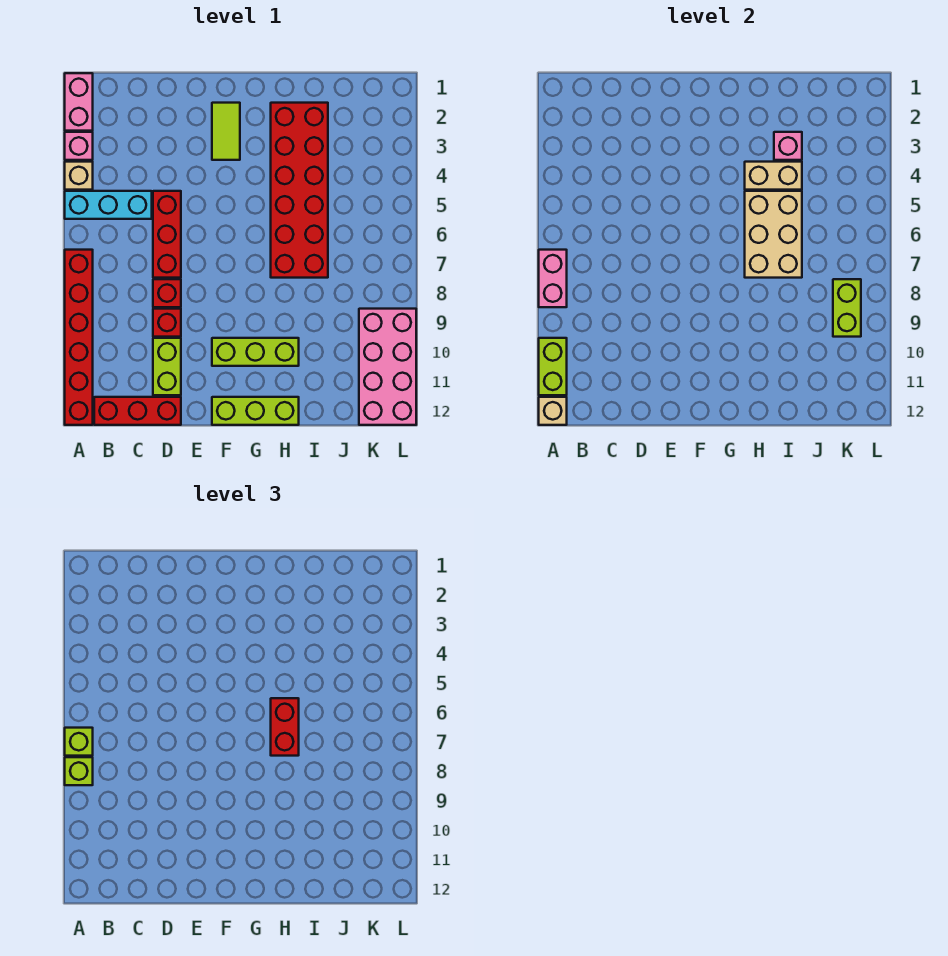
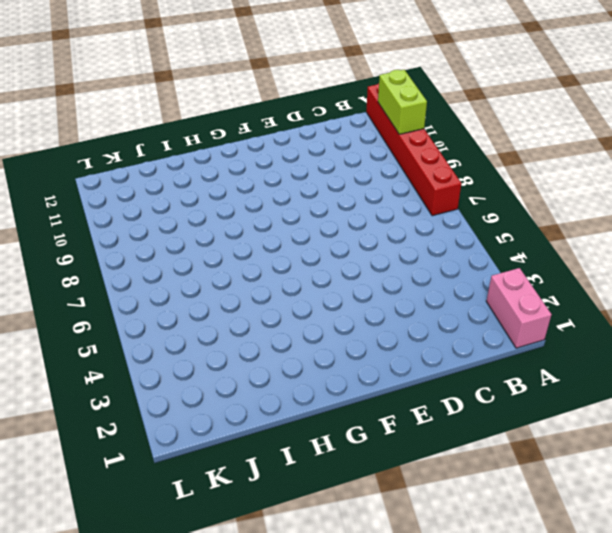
none -> pink 1x1 brick [65,132,93,160]
none -> tan 1x1 brick [65,162,93,190]
none -> cyan 1x3 brick [65,191,152,219]

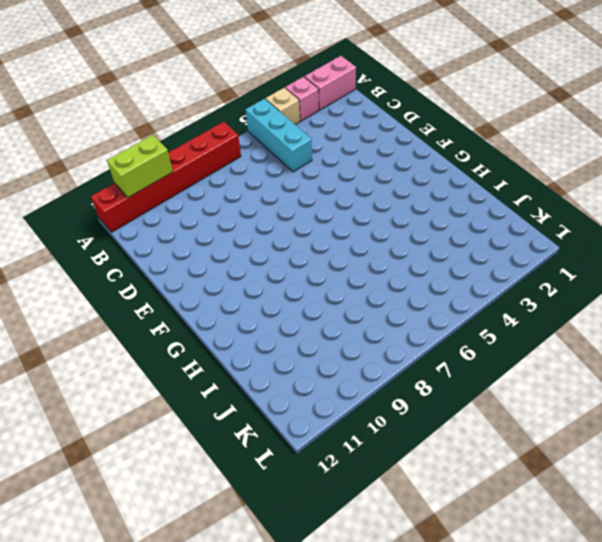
none -> red 1x3 brick [94,397,181,425]
none -> red 1x3 brick [153,191,181,278]
none -> red 1x1 brick [153,279,181,307]

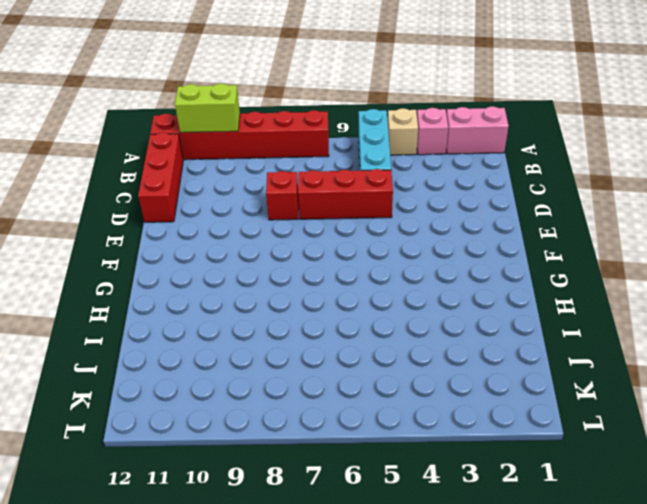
none -> red 1x1 brick [153,309,181,337]
none -> lime 1x2 brick [153,338,181,395]
none -> lime 1x2 tile [212,103,240,160]

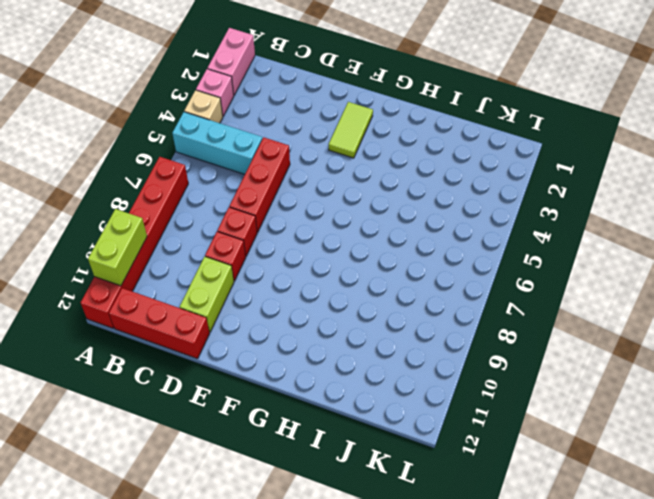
none -> lime 1x3 brick [212,338,299,366]
none -> lime 1x3 brick [212,397,299,425]
none -> red 2x6 brick [271,103,328,278]

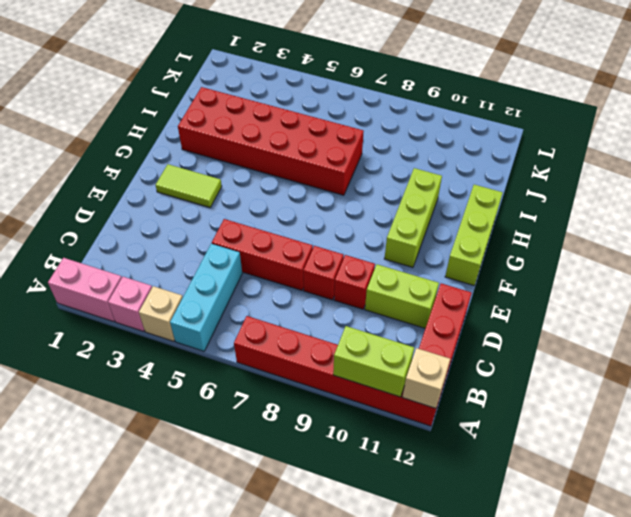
none -> pink 2x4 brick [359,309,416,425]
none -> pink 1x2 brick [539,250,567,307]
none -> tan 1x2 brick [745,162,802,190]

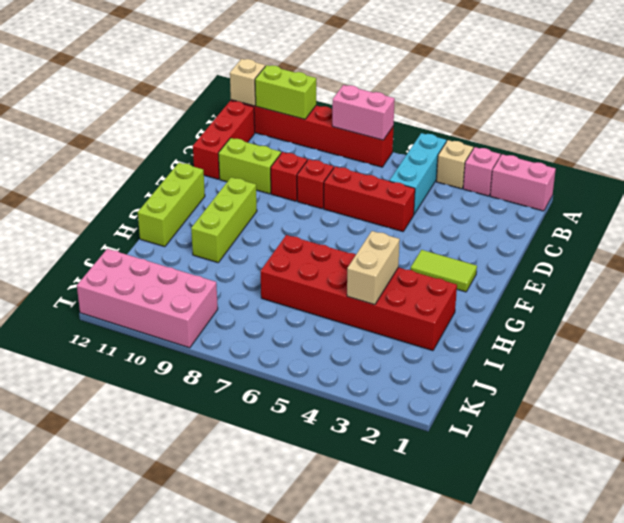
none -> tan 2x3 brick [745,191,802,278]
none -> pink 1x1 brick [774,132,802,160]
none -> lime 1x2 brick [833,279,861,337]

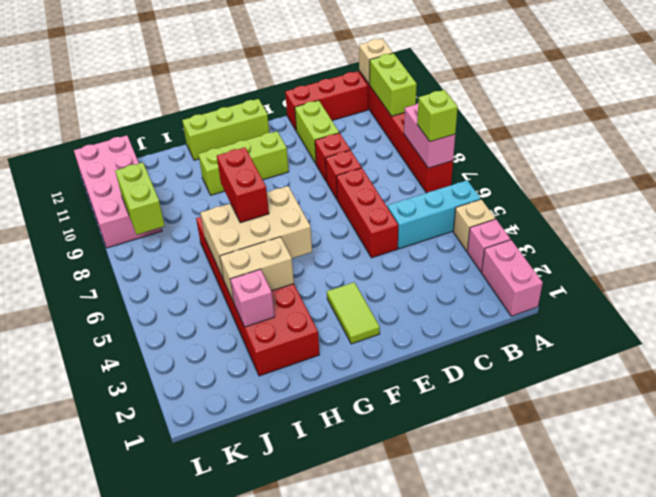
tan 2x3 brick [201,186,312,280] -> tan 2x3 brick turned to [745,191,802,278]
none -> lime 1x1 brick [65,757,93,785]

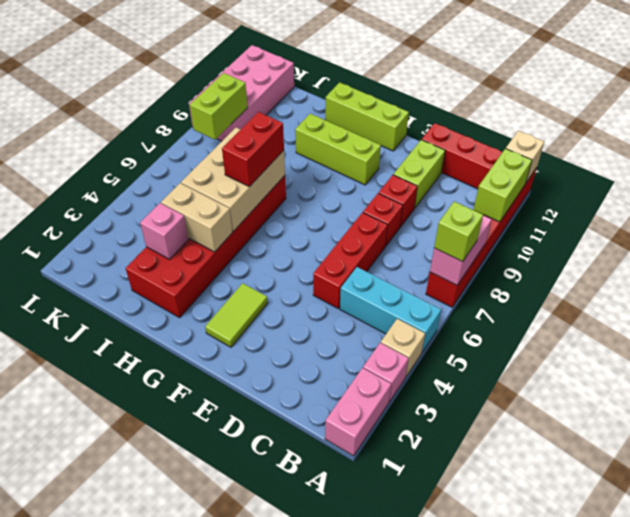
none -> lime 1x1 brick [65,757,93,785]

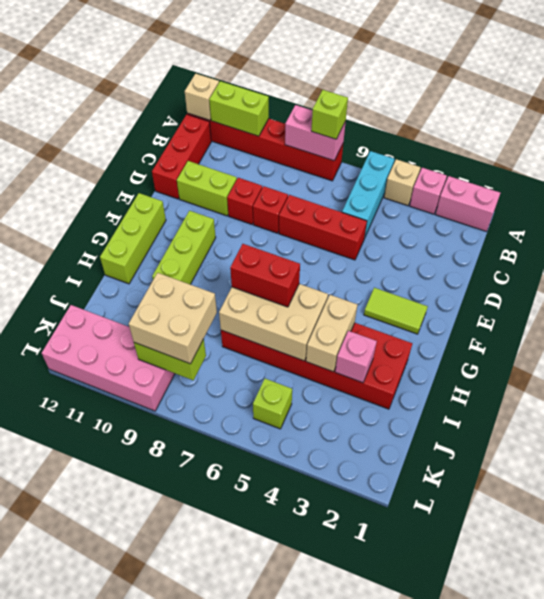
tan 2x2 brick [129,273,217,364] -> none
lime 1x1 brick [253,378,292,429] -> lime 1x1 brick moved to [65,757,93,785]

